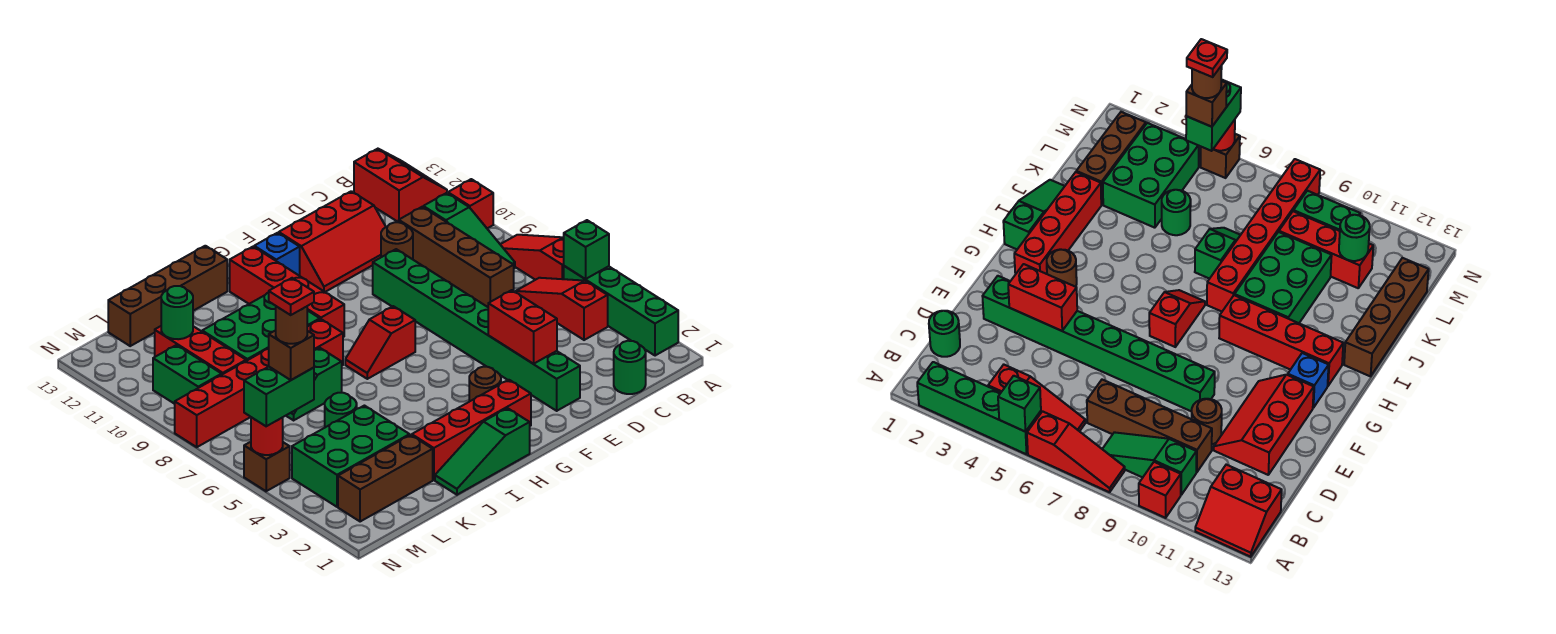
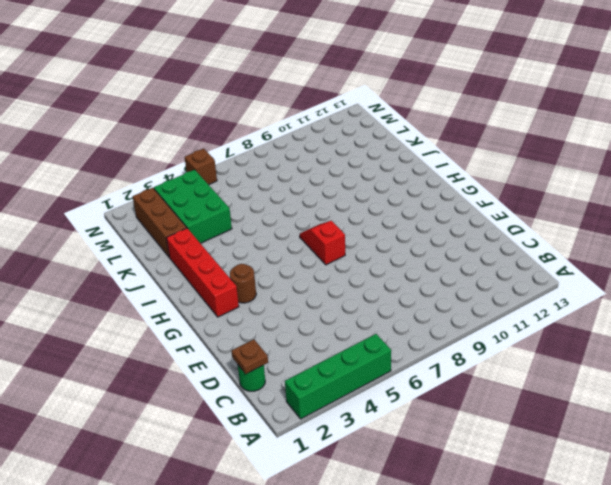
brown 1x1 plate [232,339,268,374] -> none
none -> red 1x3 slope [500,235,564,280]
none -> red 1x1 brick [448,179,493,228]
none -> red 2x2 slope [354,149,447,222]
none -> red 1x3 slope [516,278,608,340]

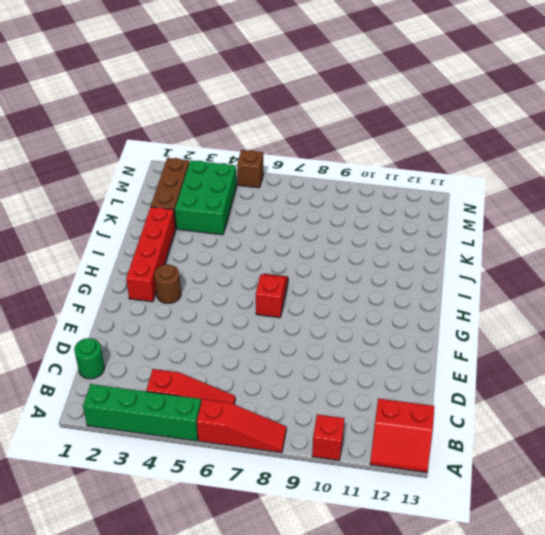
none -> green 1x3 slope [423,193,515,269]
none -> brown 1x4 brick [399,207,514,307]
none -> brown 1x1 round brick [381,222,413,259]
none -> red 2x3 slope [279,191,386,292]

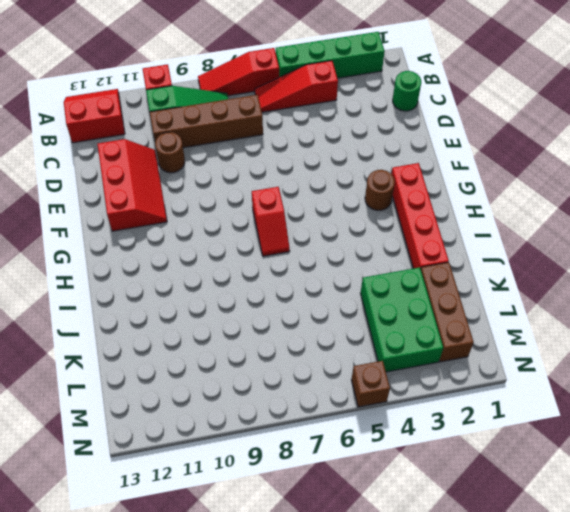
none -> green 1x8 brick [373,249,580,411]
none -> blue 1x1 brick [254,233,300,276]
none -> green 1x3 slope [435,408,530,495]
none -> red 1x4 brick [230,247,344,337]

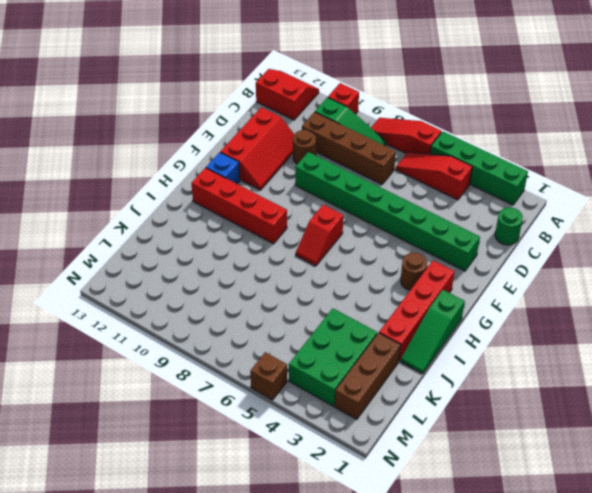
none -> red 1x6 brick [175,319,343,447]
none -> green 2x3 brick [202,293,320,361]
none -> brown 1x4 brick [108,246,227,346]
none -> green 1x2 slope [286,348,342,420]

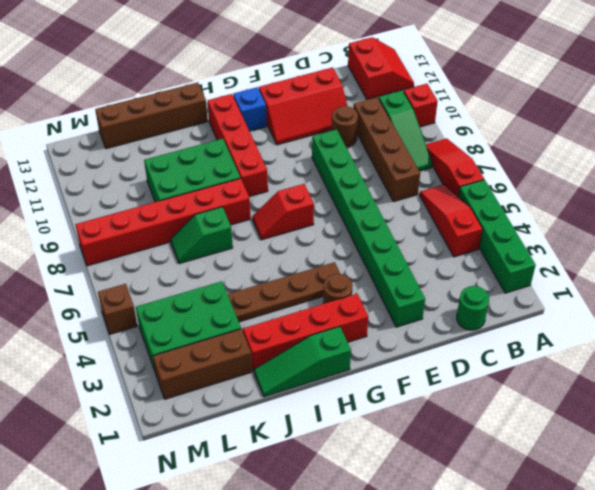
brown 1x4 plate [228,262,340,322] -> none
none -> green 1x1 round brick [325,393,357,427]
none -> red 1x3 brick [155,326,246,374]
none -> green 1x2 brick [153,345,222,404]
none -> green 1x1 brick [564,220,609,279]

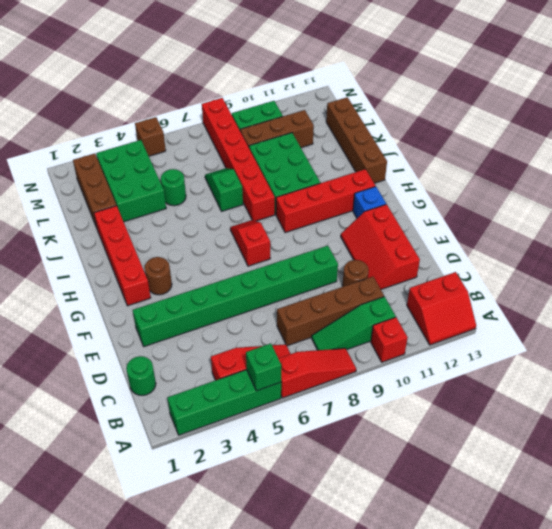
brown 1x3 brick [240,110,314,148] -> red 1x3 brick [155,326,246,374]
none -> green 1x3 slope [435,408,530,495]
none -> red 1x2 brick [488,290,557,364]
none -> green 1x1 round brick [161,286,193,339]
none -> red 1x1 round brick [251,417,283,455]

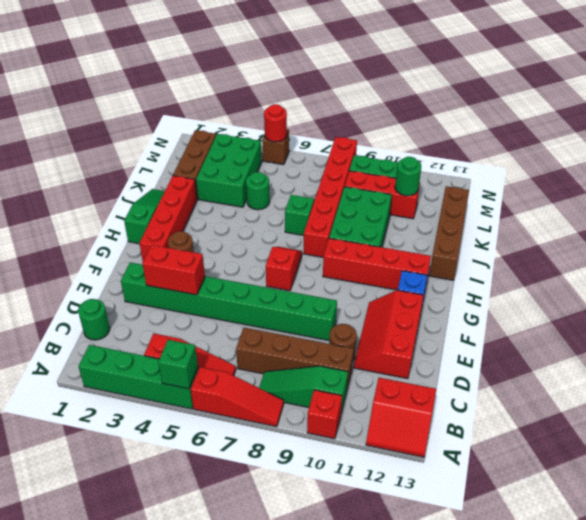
none -> green 1x2 brick [244,367,314,426]
none -> brown 1x1 brick [269,330,314,380]
none -> brown 1x1 round brick [276,306,307,344]
none -> red 1x1 plate [269,278,314,315]

